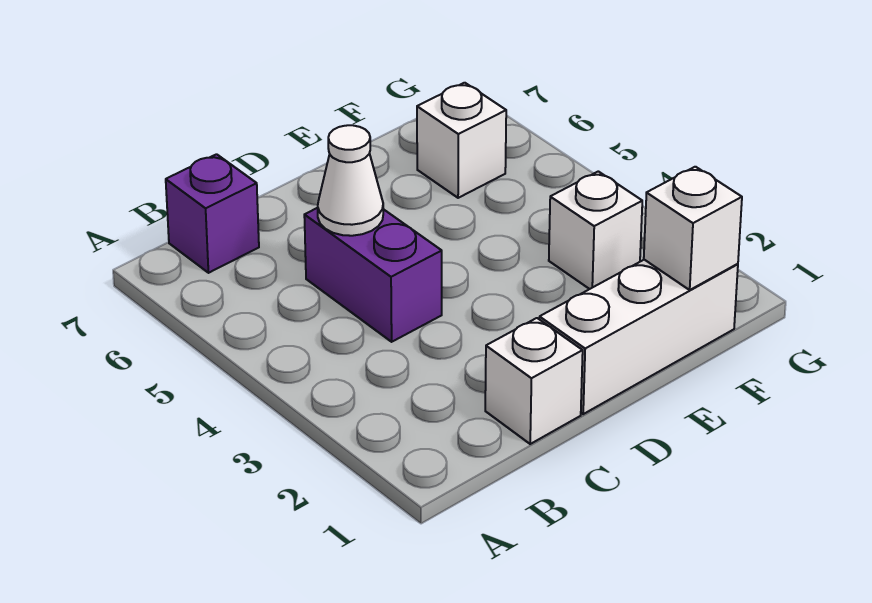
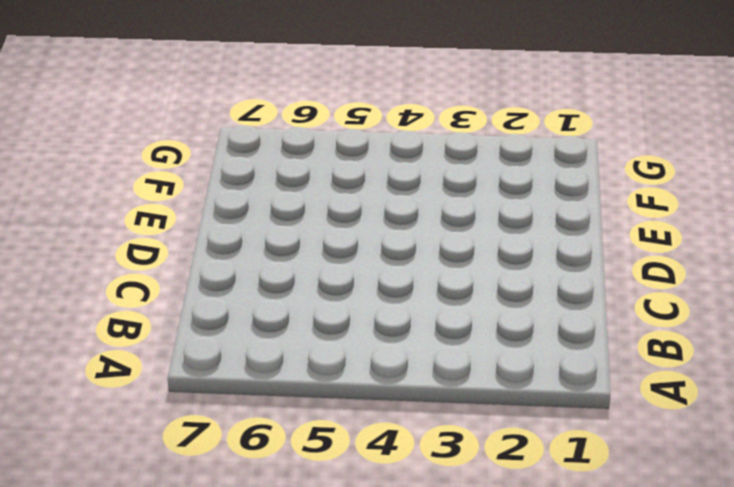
none -> purple 1x1 brick [166,154,259,273]
none -> white 1x1 brick [485,318,583,444]

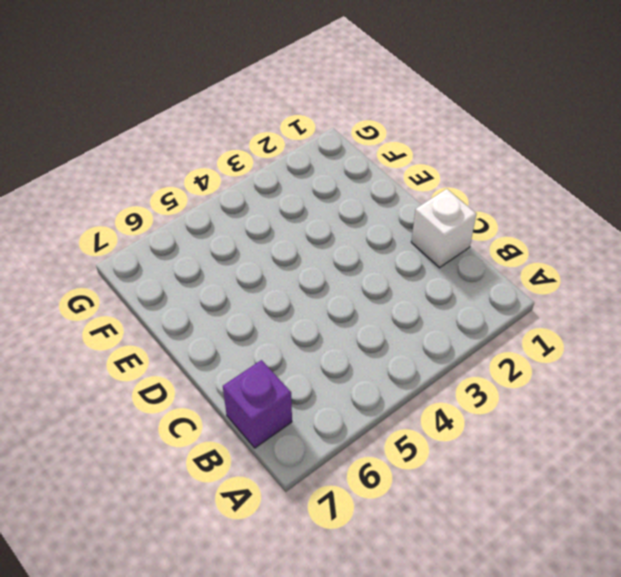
none -> purple 1x2 brick [304,208,442,342]
none -> white 1x3 brick [539,260,738,414]

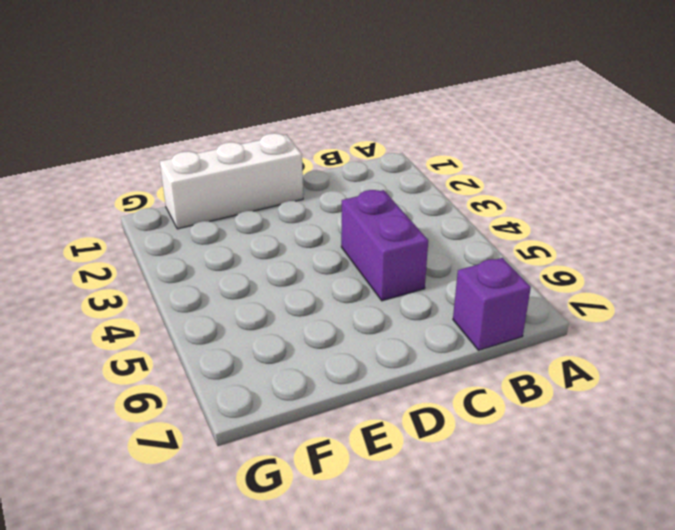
none -> white 1x1 brick [485,318,583,444]
none -> white 1x1 brick [549,171,642,289]

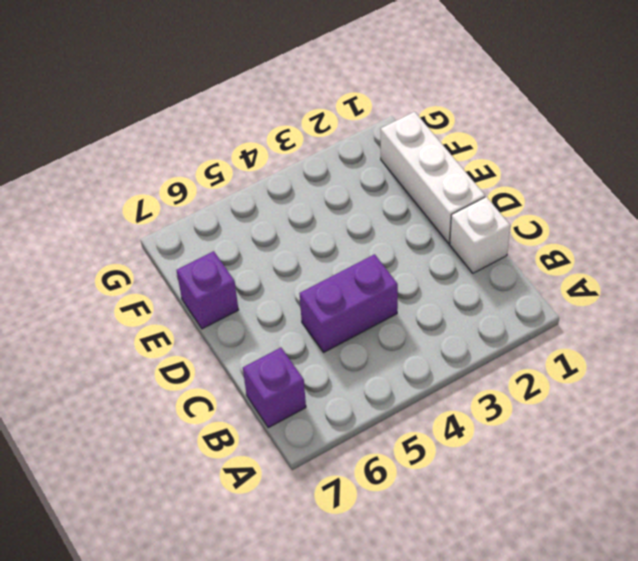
purple 1x1 brick [177,251,238,329] -> none
none -> white 1x1 brick [549,171,642,289]
none -> white 1x1 brick [417,83,506,198]

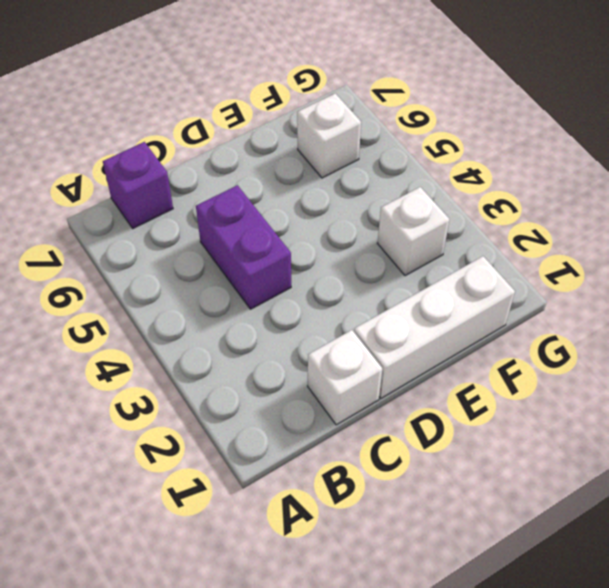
none -> white 1x1 cone [318,125,383,236]
none -> white 1x1 brick [644,167,742,290]

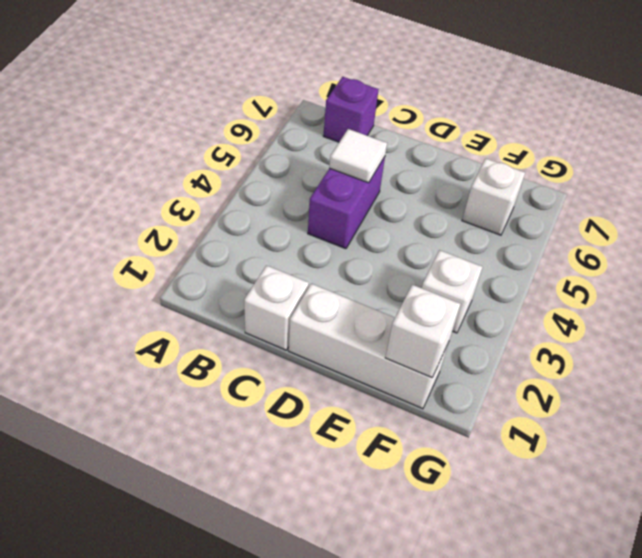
white 1x1 tile [329,129,387,183] -> white 1x1 cone [318,125,383,236]

